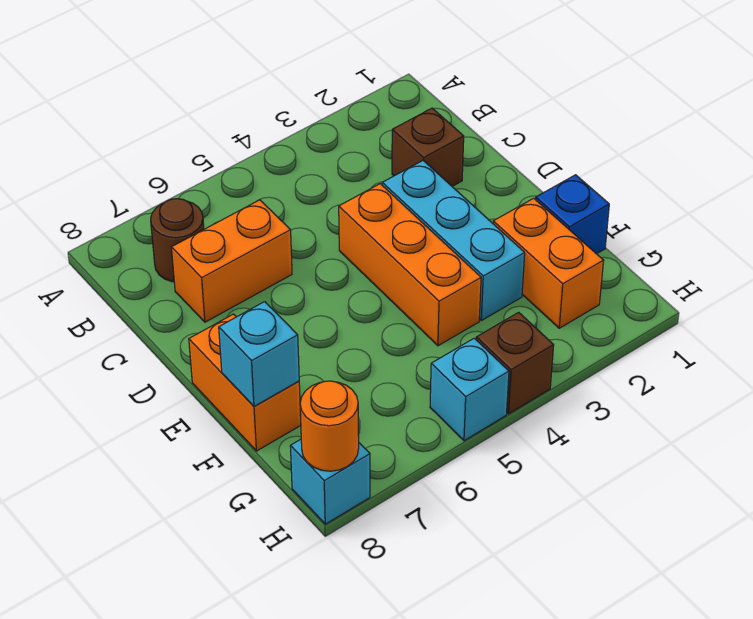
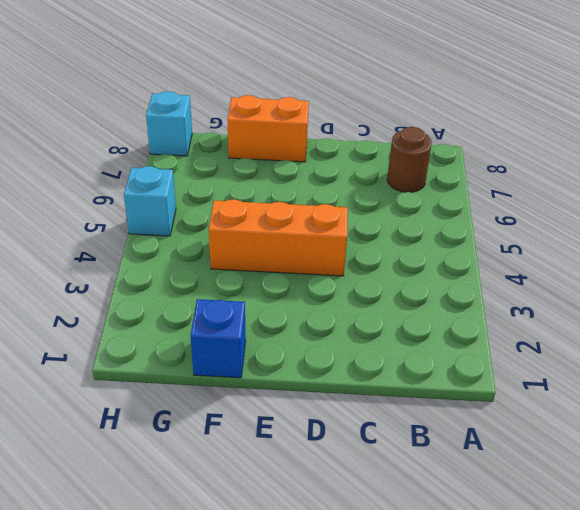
none -> brown 1x1 brick [392,108,464,186]
none -> orange 1x2 brick [171,200,292,322]
none -> cyan 1x3 brick [382,161,525,320]

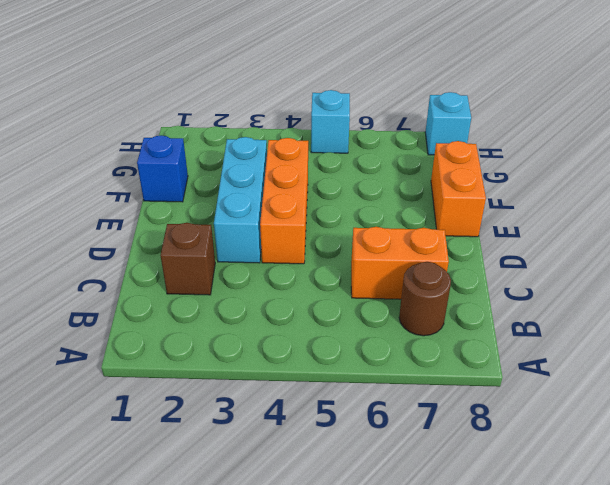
none -> orange 1x2 brick [493,198,604,328]
none -> brown 1x1 brick [476,312,554,414]
none -> cyan 1x1 brick [219,302,299,406]

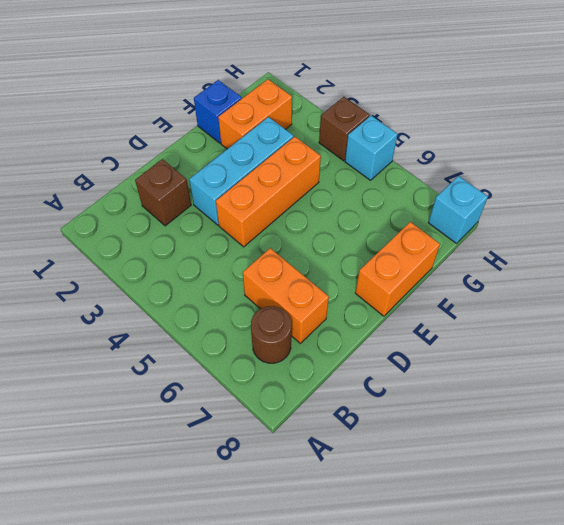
none -> cyan 1x1 brick [219,302,299,406]
none -> orange 1x1 round brick [300,381,359,471]

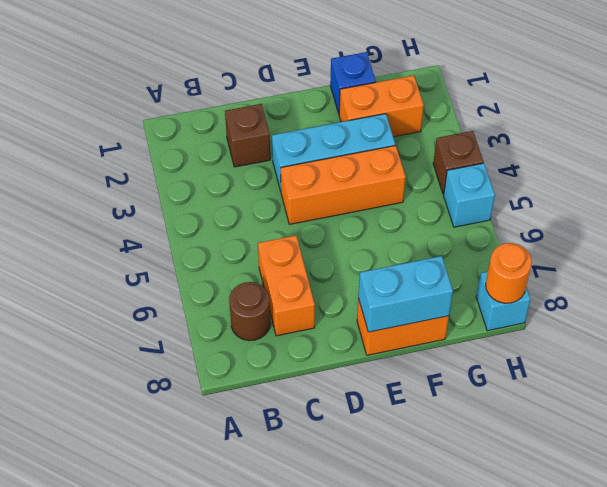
cyan 1x2 brick [359,256,453,332] -> cyan 1x1 brick [219,302,299,406]

